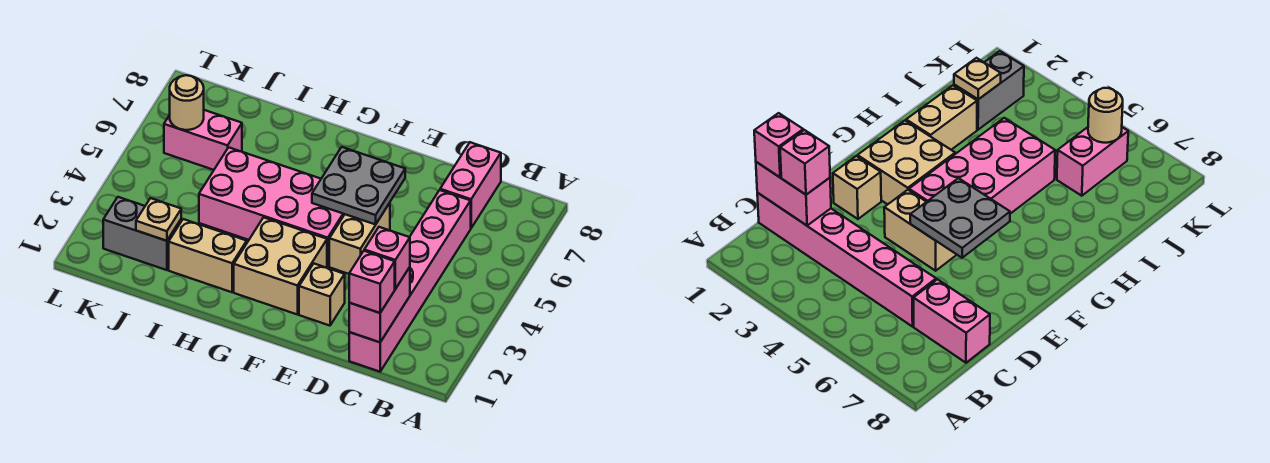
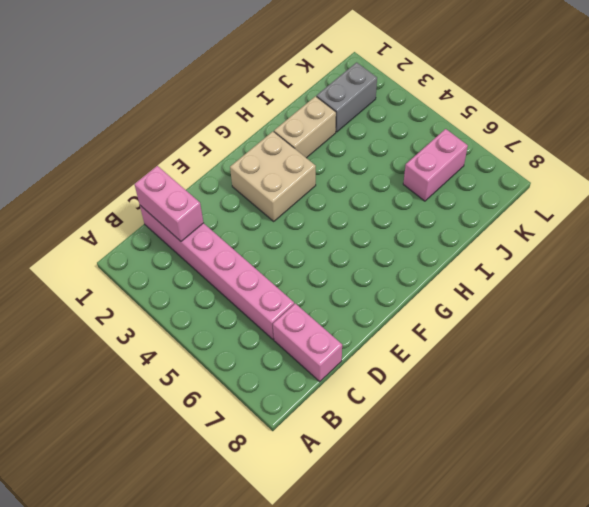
none -> tan 1x1 brick [299,264,345,326]
none -> tan 1x2 brick [329,203,390,274]
none -> pink 2x4 brick [199,147,345,267]

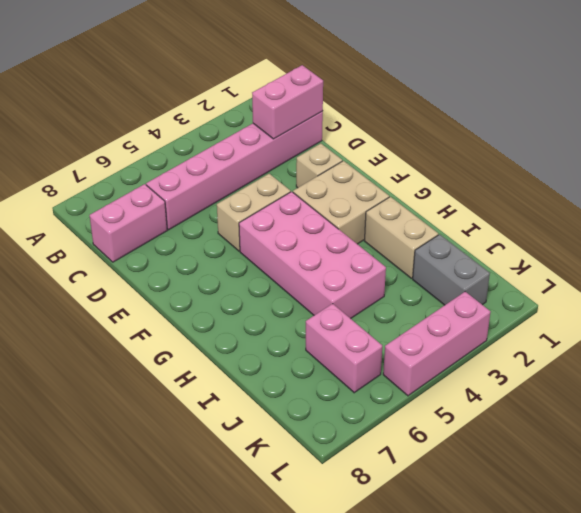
pink 1x3 brick [383,292,490,396] -> none
none -> grey 2x2 plate [312,147,405,225]
none -> tan 1x1 plate [136,198,181,241]
none -> tan 1x1 round brick [170,75,204,130]

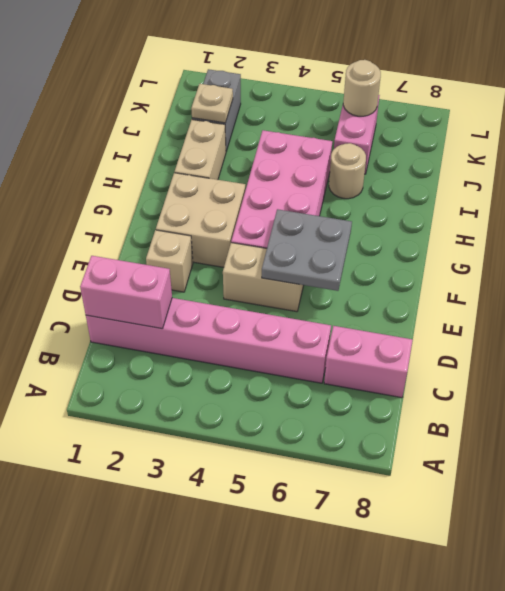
tan 1x1 round brick [329,143,366,199] -> none
none -> pink 1x1 brick [349,251,395,313]
none -> pink 1x1 brick [364,227,410,289]

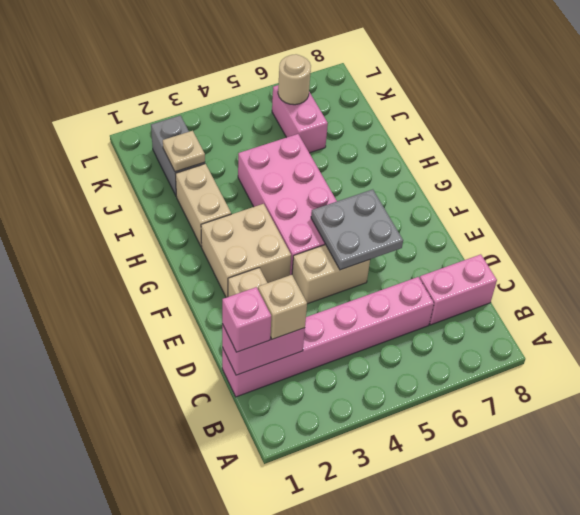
tan 1x1 brick [258,275,307,339] -> pink 1x1 brick [364,227,410,289]

